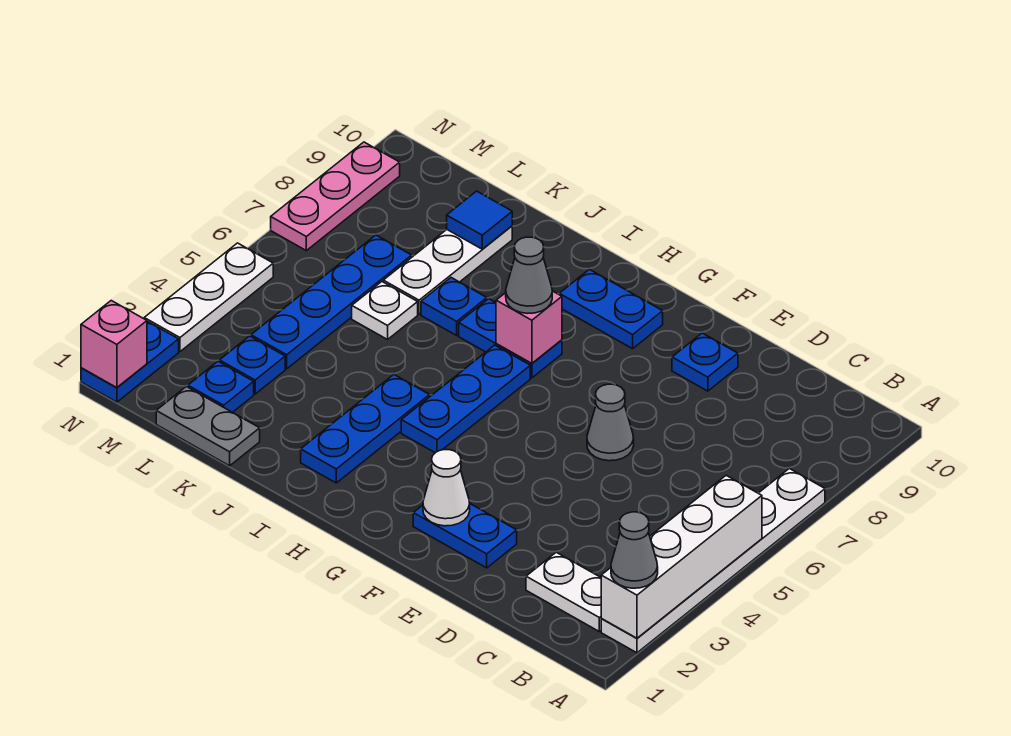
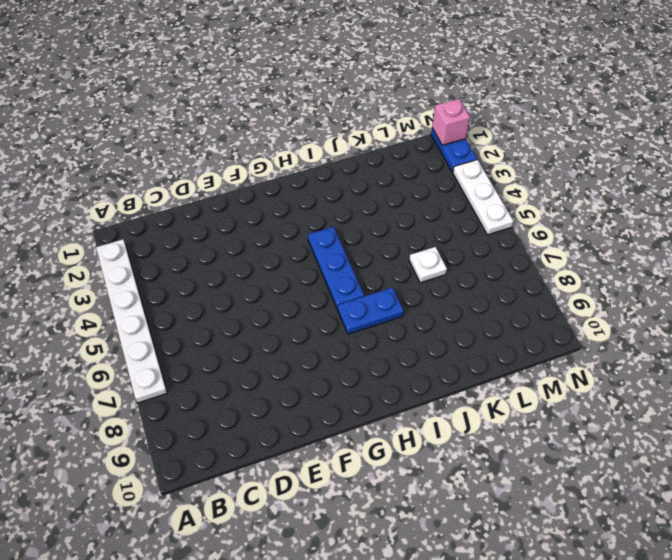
none -> white 1x2 plate [526,552,602,632]
none -> blue 1x2 plate [413,504,517,568]
none -> grey 1x1 cone [587,384,634,461]

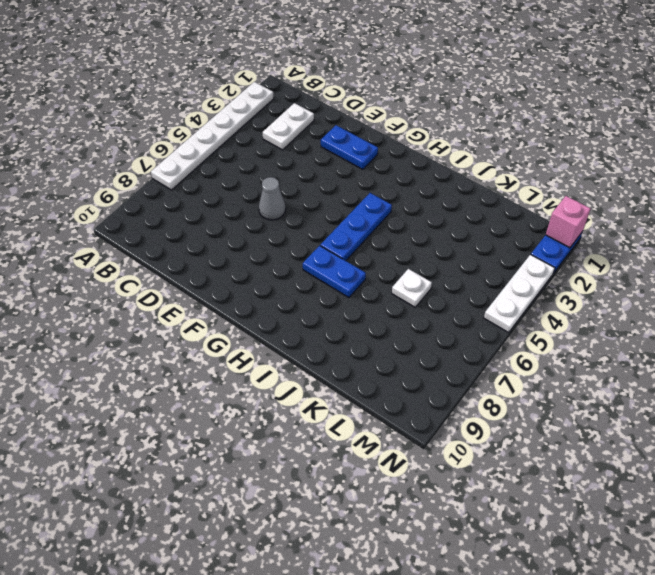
white 1x2 plate [263,103,314,150] -> white 1x2 plate turned to [526,552,602,632]
none -> blue 1x1 plate [672,333,738,391]
none -> blue 1x2 plate [559,269,663,349]
none -> blue 1x3 plate [301,375,430,483]

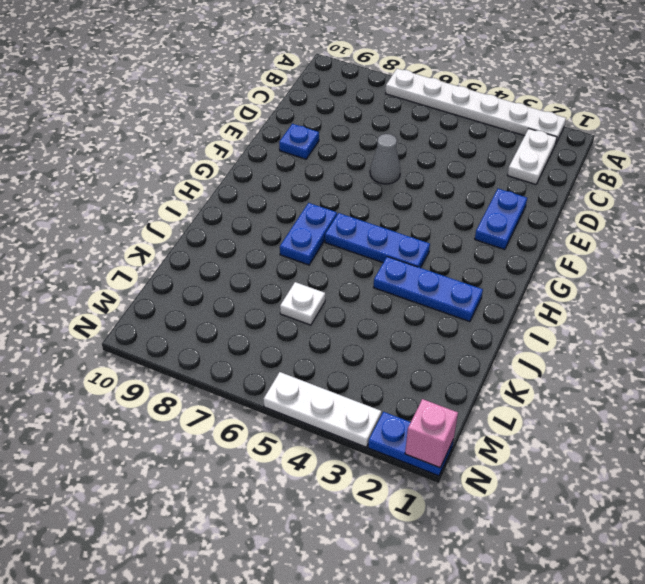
none -> blue 1x2 plate [559,269,663,349]
none -> blue 1x1 plate [421,278,487,335]
none -> grey 1x2 plate [156,387,260,466]

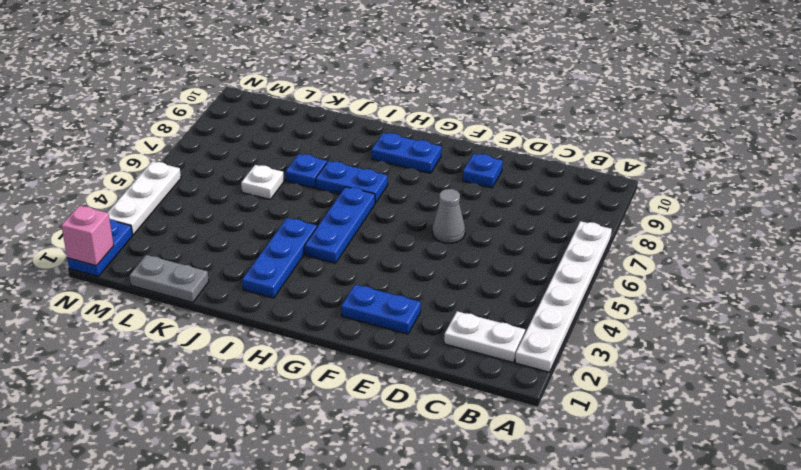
none -> white 1x3 plate [383,226,512,314]
none -> blue 1x1 plate [188,361,254,412]
none -> blue 1x1 plate [219,336,285,394]

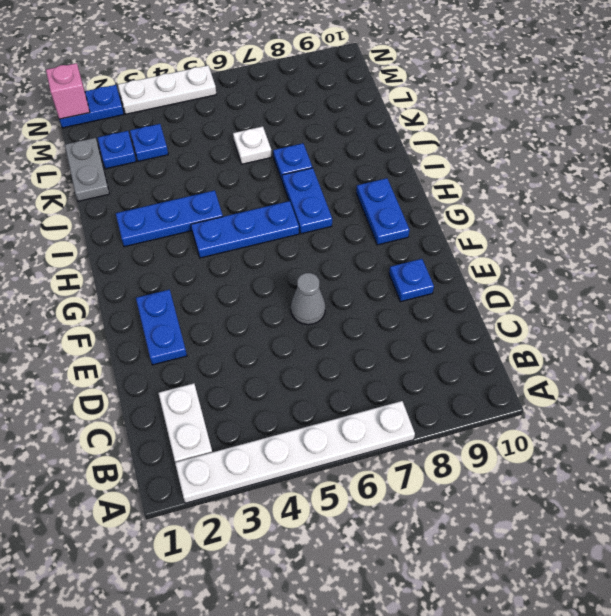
none -> white 1x3 plate [383,226,512,314]
none -> blue 1x4 plate [251,235,412,369]
none -> pink 1x3 plate [271,142,400,250]

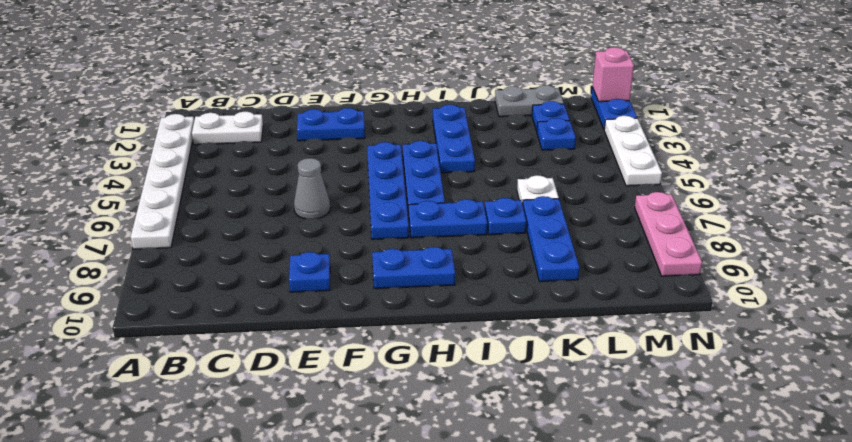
blue 1x4 plate [367,142,409,240] -> blue 1x4 plate moved to [251,235,412,369]
blue 1x3 plate [523,196,579,282] -> white 1x3 plate [383,226,512,314]
none -> white 1x4 brick [601,475,762,638]
none -> white 1x1 cone [423,450,470,526]
none -> pink 1x1 brick [496,291,562,364]

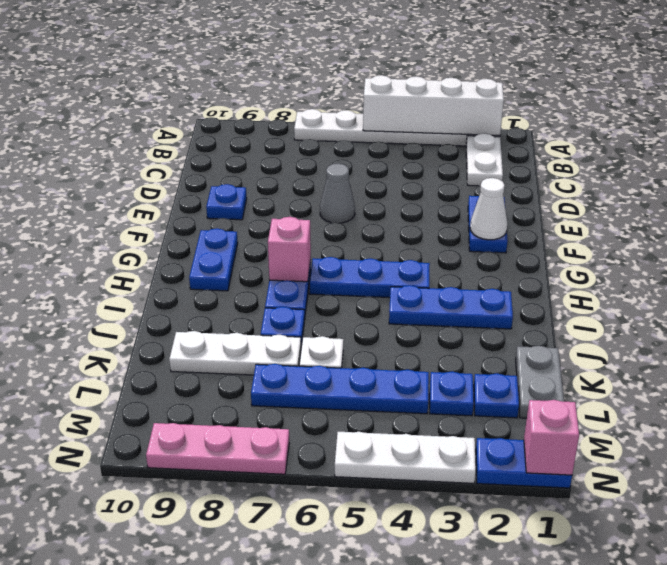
none -> blue 1x1 tile [447,191,512,249]
none -> grey 1x1 cone [611,512,658,588]
none -> grey 1x1 cone [506,237,552,313]

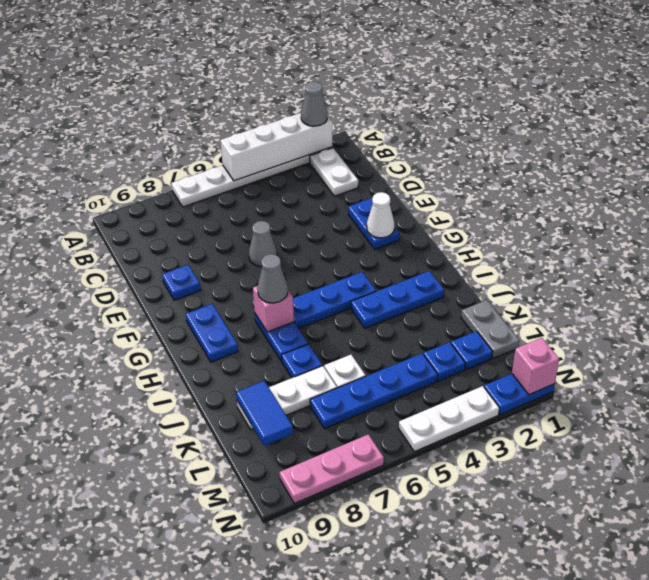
blue 1x2 tile [236,381,293,446] -> blue 1x1 tile [447,191,512,249]

